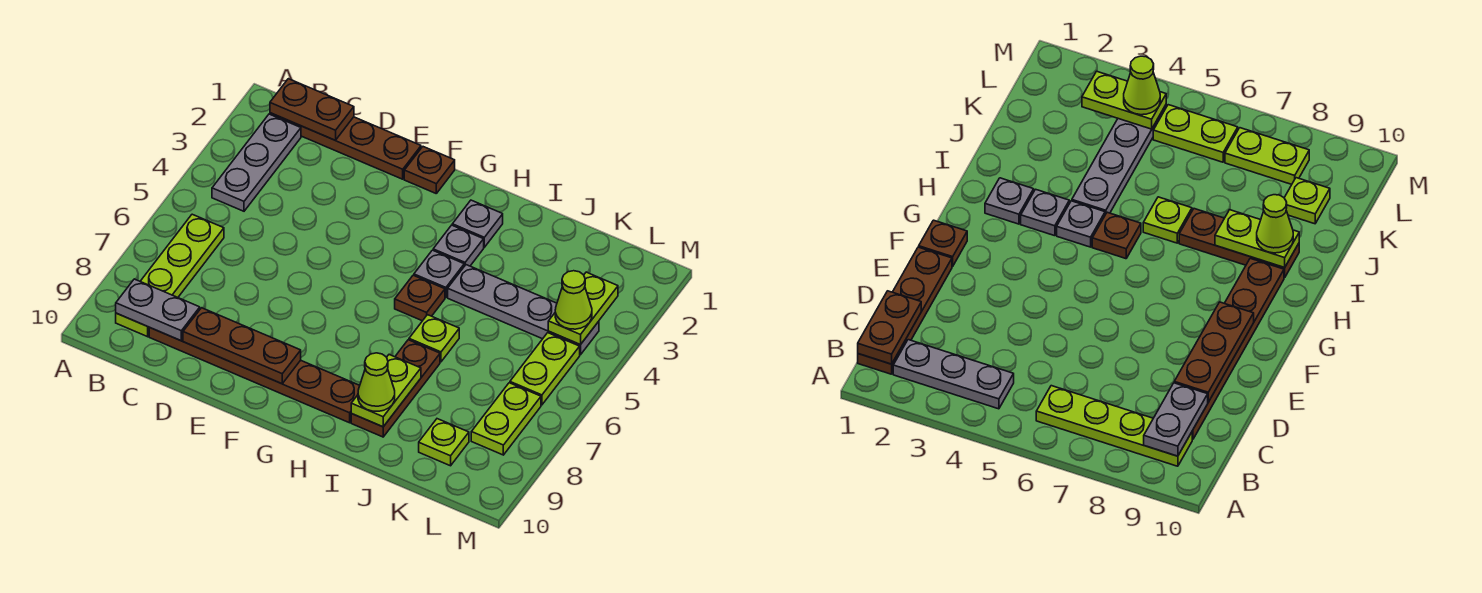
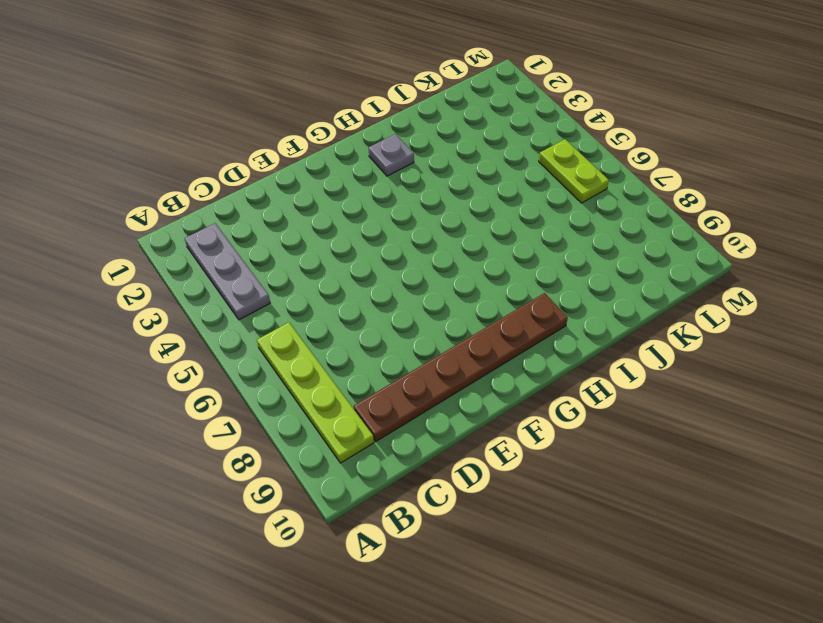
none -> brown 1x4 plate [270,113,421,179]
none -> brown 1x1 plate [404,147,455,193]
none -> grey 1x1 plate [433,225,484,266]

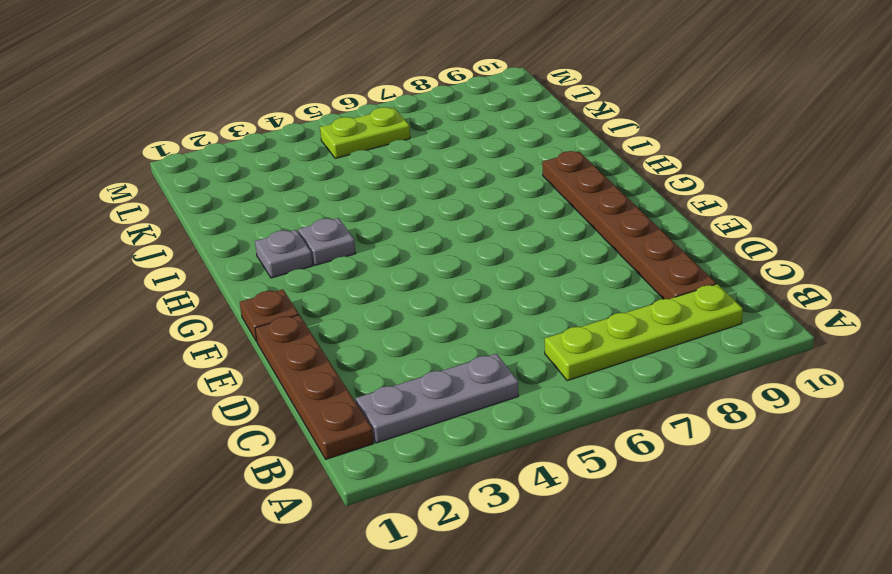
none -> grey 1x1 plate [414,250,464,297]
none -> brown 1x1 plate [395,275,445,321]
none -> grey 1x4 plate [448,265,599,355]

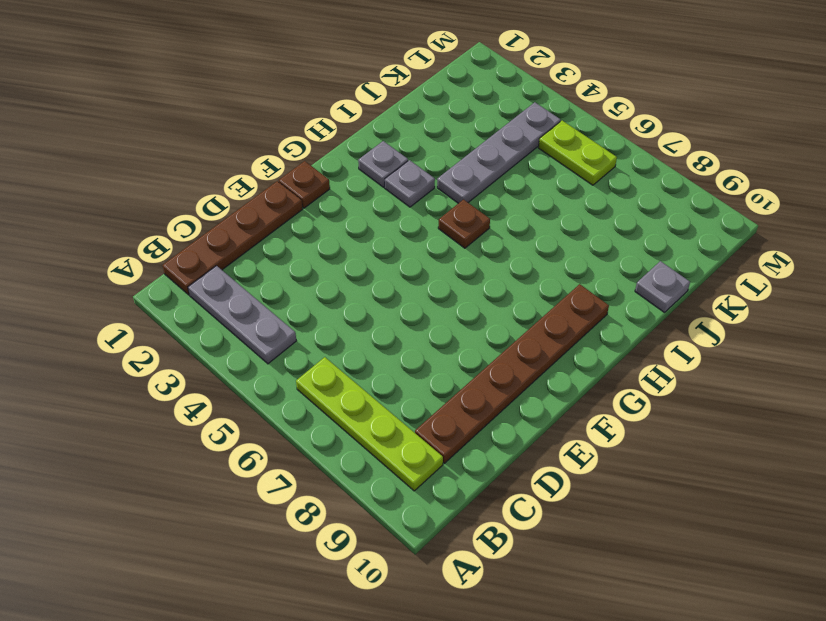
grey 1x1 plate [635,261,690,312] -> grey 1x1 plate moved to [414,250,464,297]
none -> lime 1x1 plate [409,315,459,362]
none -> brown 1x3 plate [351,340,440,437]
none -> lime 1x1 plate [419,419,469,466]

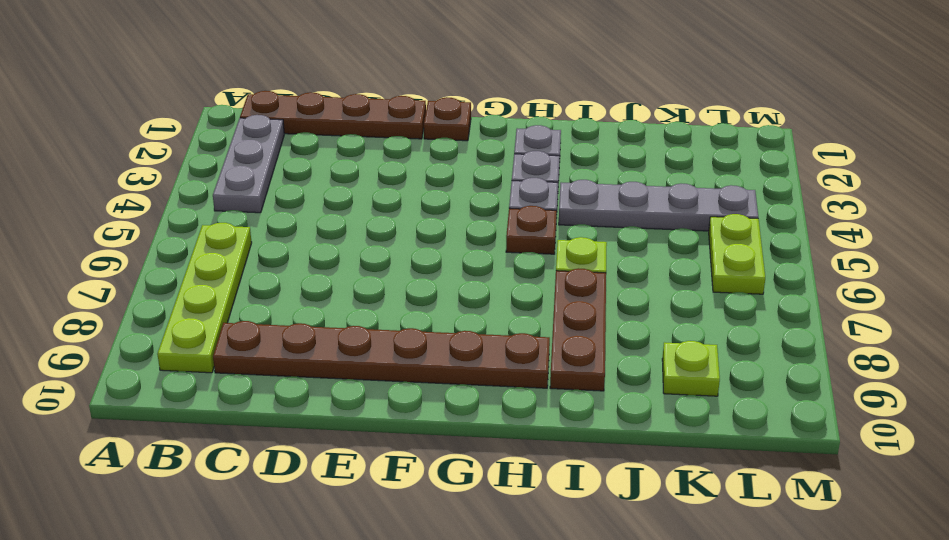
none -> lime 1x2 plate [471,383,541,455]
none -> brown 1x2 plate [270,79,354,140]
none -> grey 1x2 plate [116,279,200,341]

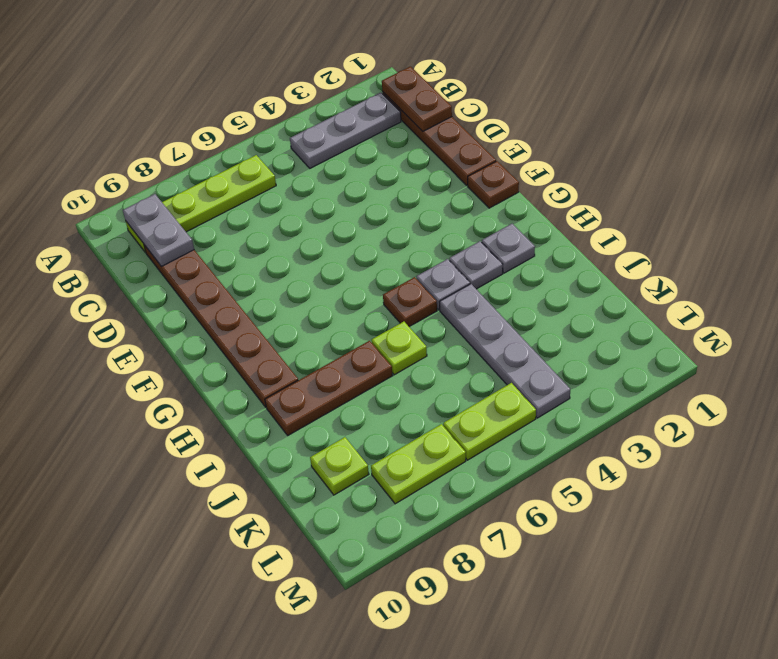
none -> brown 1x3 plate [183,308,301,384]
none -> lime 1x2 plate [351,355,421,427]
none -> lime 1x2 plate [548,272,618,345]

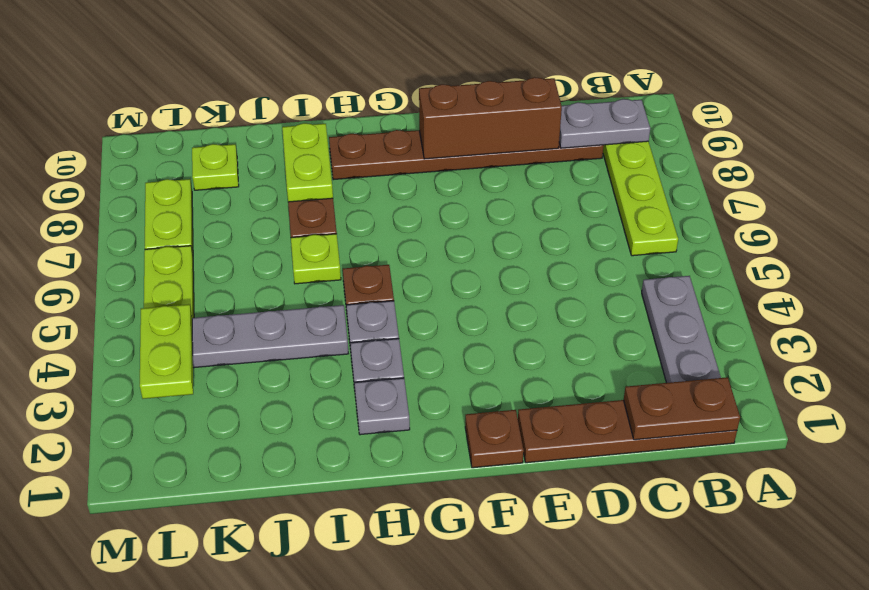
brown 1x3 brick [419,77,562,159] -> brown 1x3 plate [183,308,301,384]
none -> lime 1x1 cone [358,353,395,411]
none -> lime 1x1 cone [555,271,592,329]

